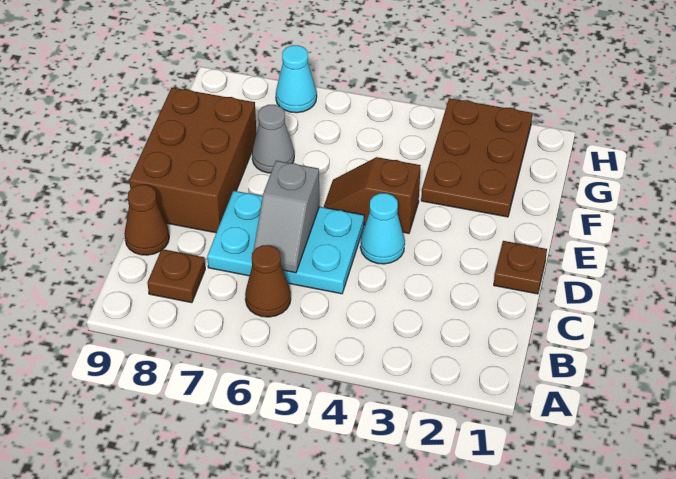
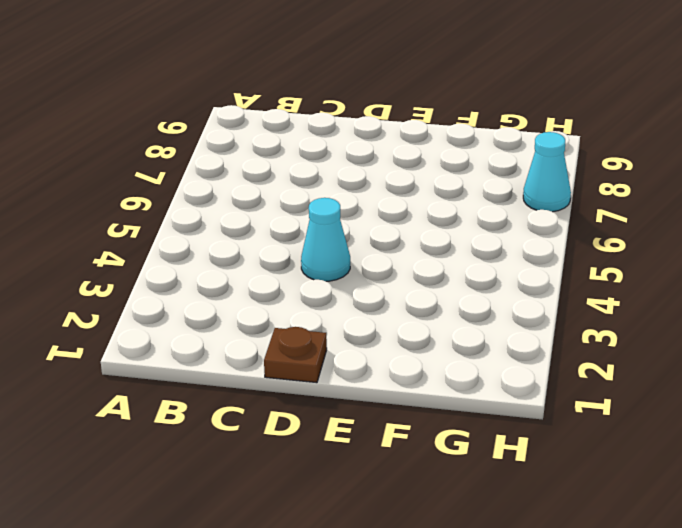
none -> brown 1x1 cone [245,245,291,317]
none -> brown 1x1 plate [147,249,205,303]
none -> cyan 2x3 plate [207,191,364,294]

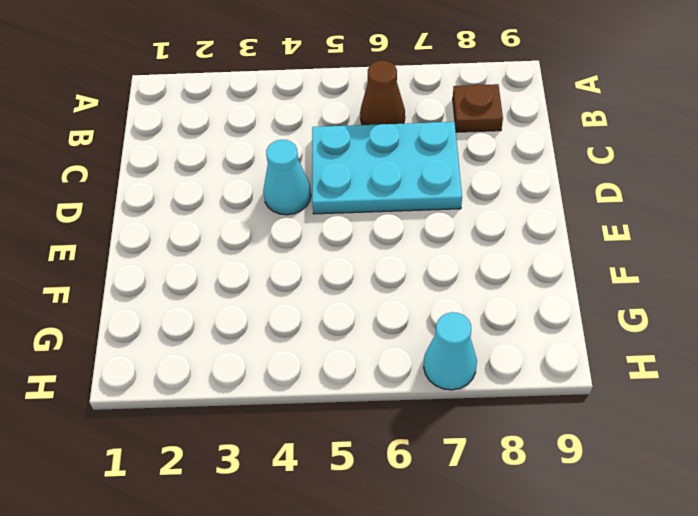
none -> brown 1x1 cone [124,185,169,255]
none -> brown 1x1 plate [494,241,547,294]
none -> brown 2x3 brick [129,88,256,233]

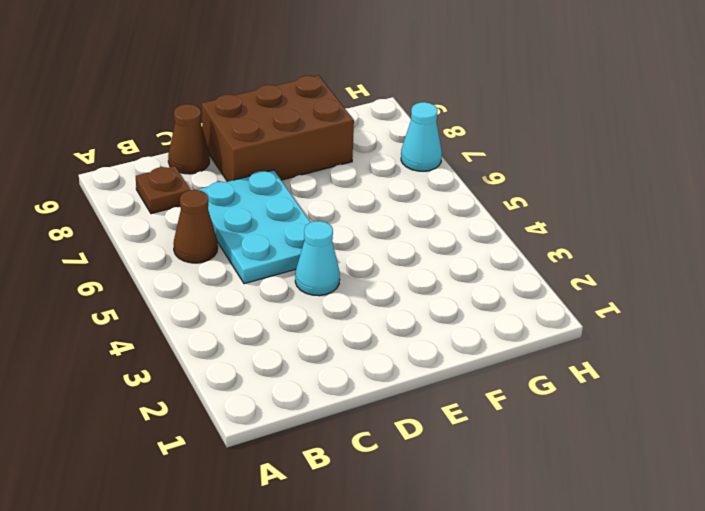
none -> brown 1x1 plate [494,241,547,294]
none -> brown 1x2 slope [324,157,421,233]
none -> brown 2x3 plate [421,98,532,217]

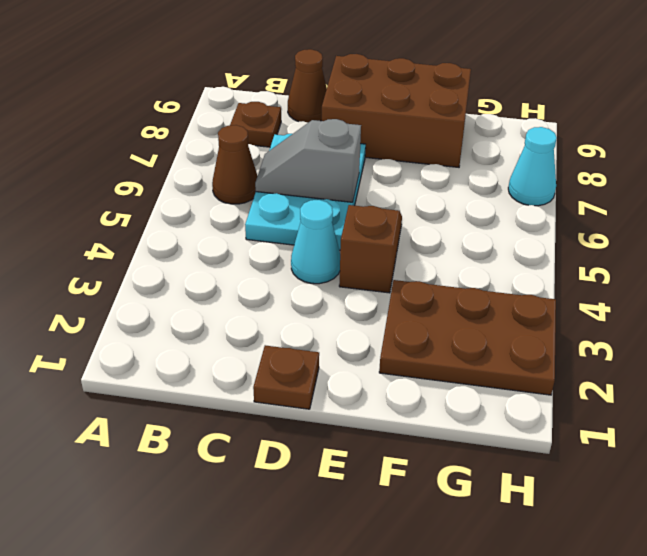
none -> grey 1x1 cone [252,105,294,173]

